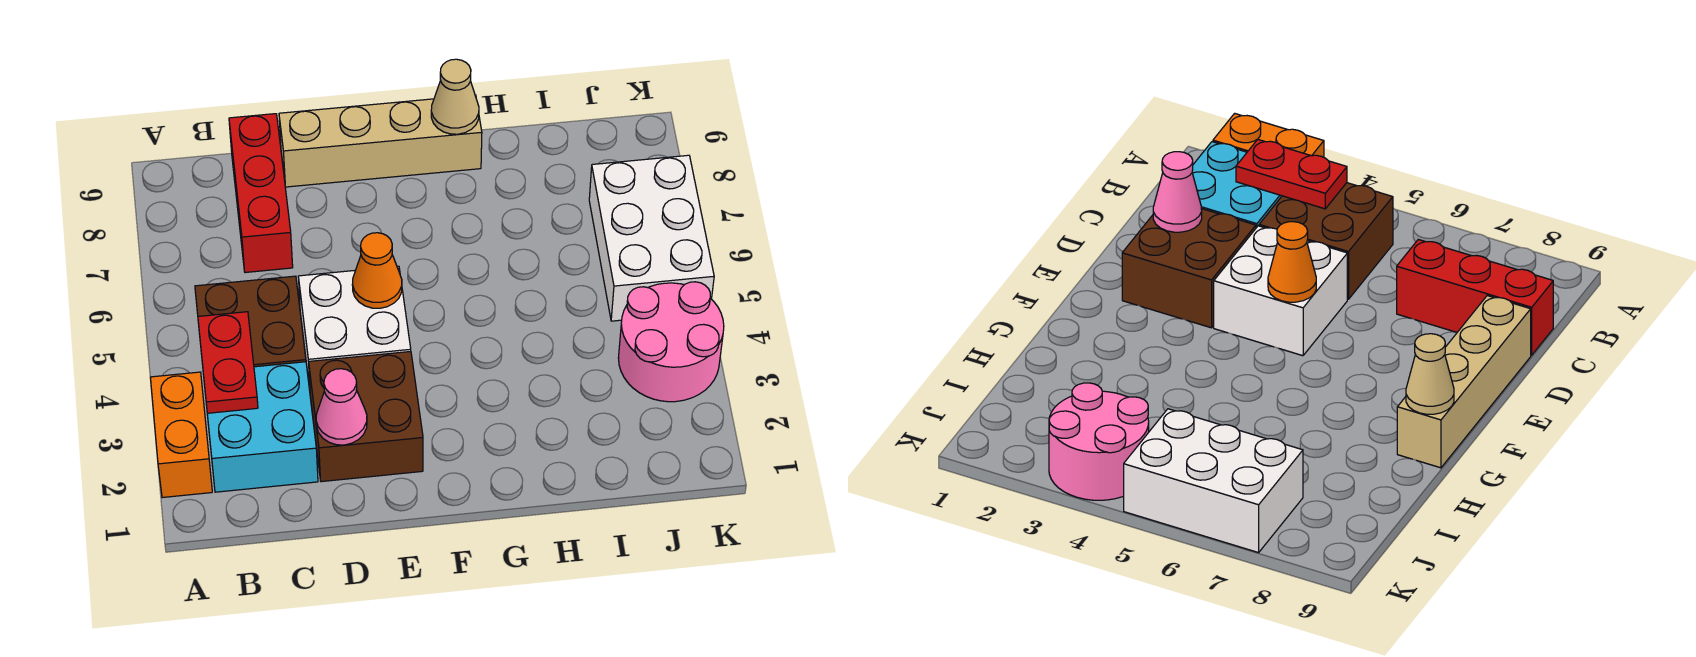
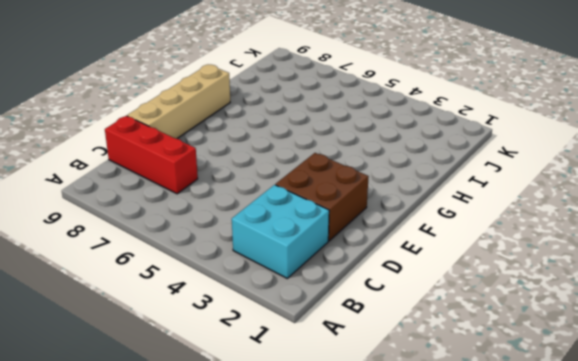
none -> orange 1x2 brick [150,372,212,498]
none -> brown 2x2 brick [195,276,306,367]
none -> white 2x2 brick [298,266,411,389]

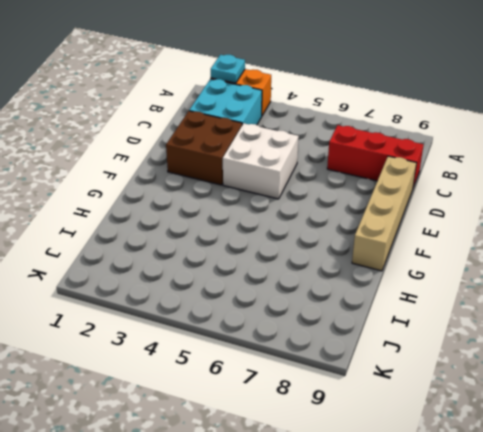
cyan 1x1 plate [211,55,245,83] -> none
none -> brown 2x2 brick [195,276,306,367]
none -> pink 2x2 round brick [619,282,724,402]
none -> white 2x3 brick [589,155,714,321]

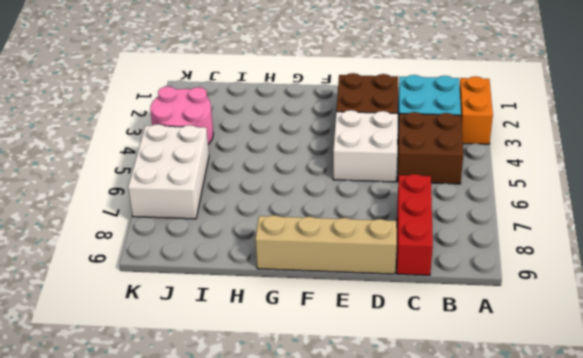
none -> red 1x2 plate [198,312,258,413]
none -> pink 1x1 cone [316,369,367,445]
none -> orange 1x1 cone [352,233,402,308]

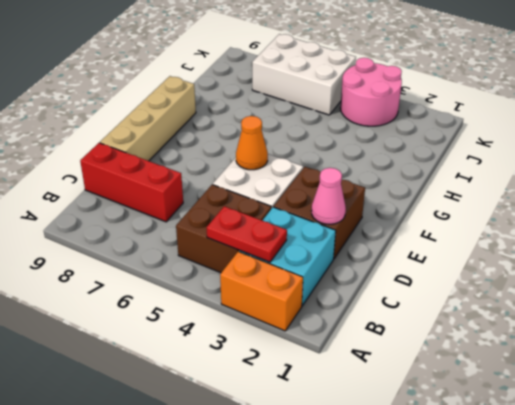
none -> tan 1x1 cone [431,59,479,134]

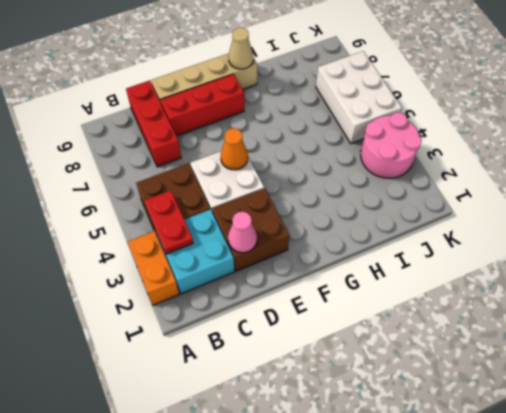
red 1x3 brick [161,74,244,136] -> none

